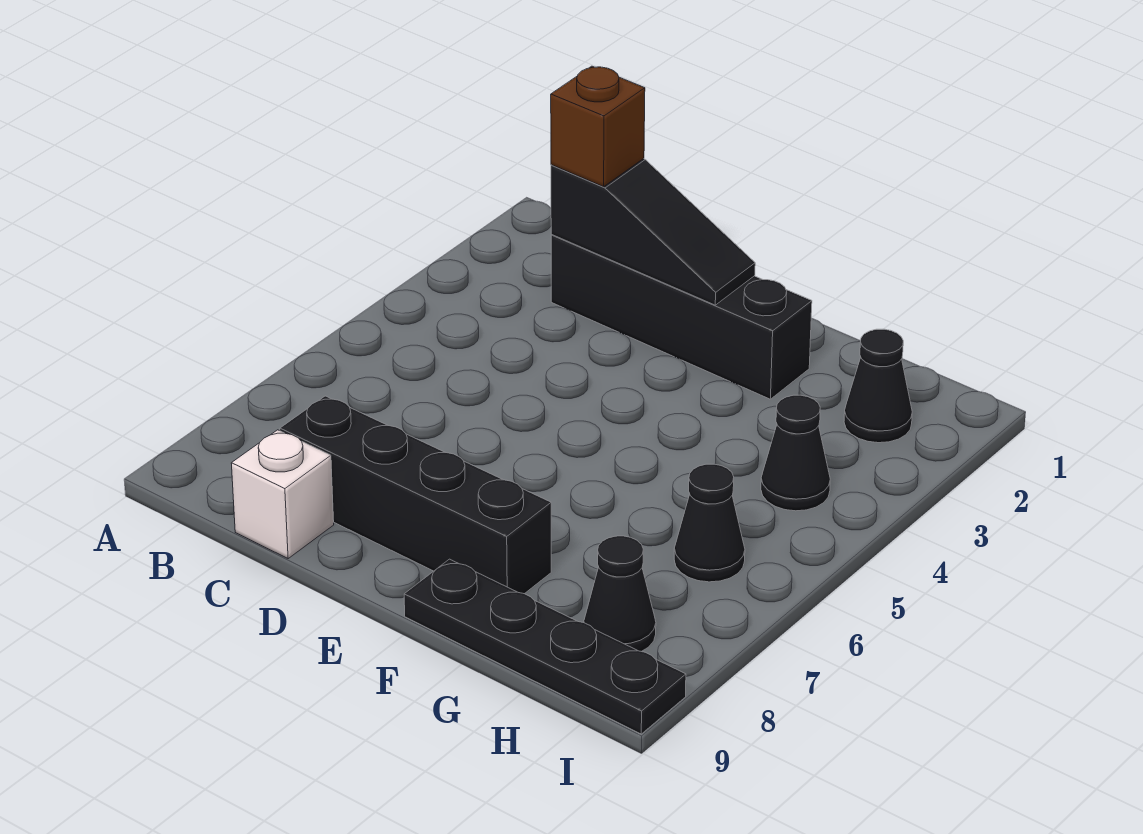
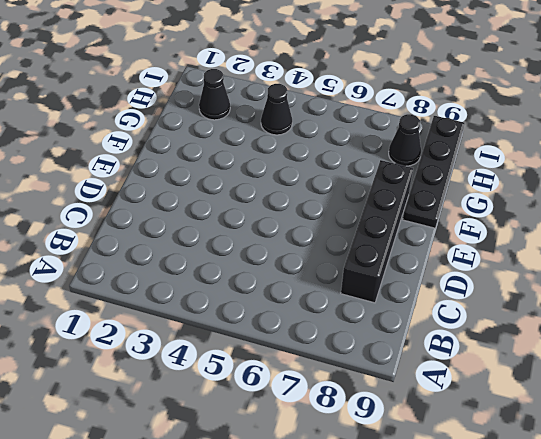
none -> black 1x4 brick [551,235,812,399]
none -> white 1x1 brick [231,430,334,558]

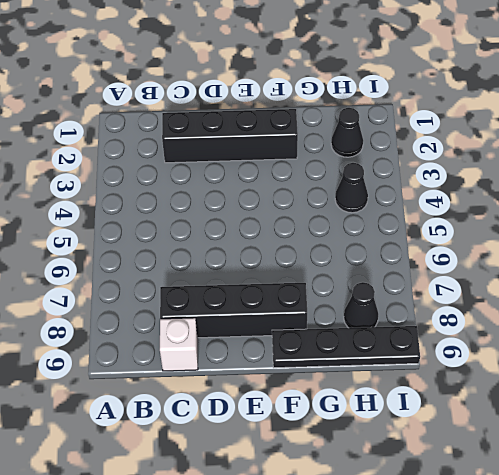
none -> black 1x1 cone [674,464,745,582]
none -> black 1x3 slope [551,159,755,305]

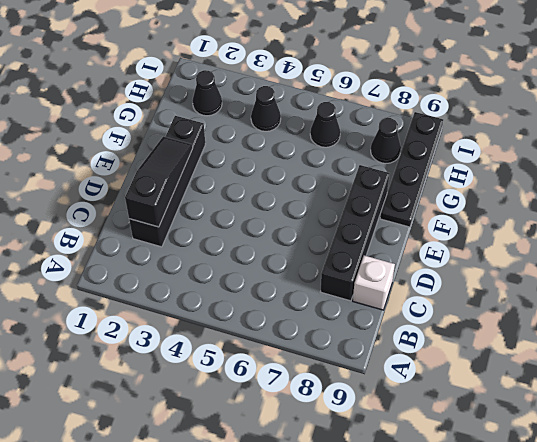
none -> brown 1x1 brick [551,66,645,187]

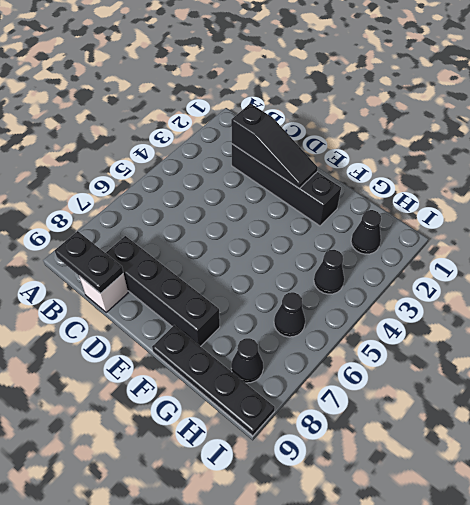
black 1x2 plate [54,231,123,293] -> none
none -> brown 1x1 brick [551,66,645,187]

